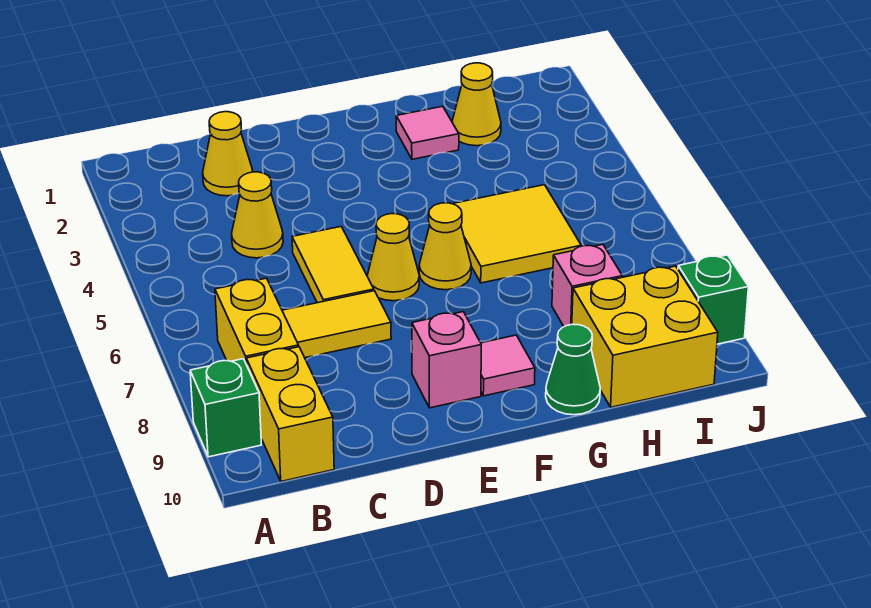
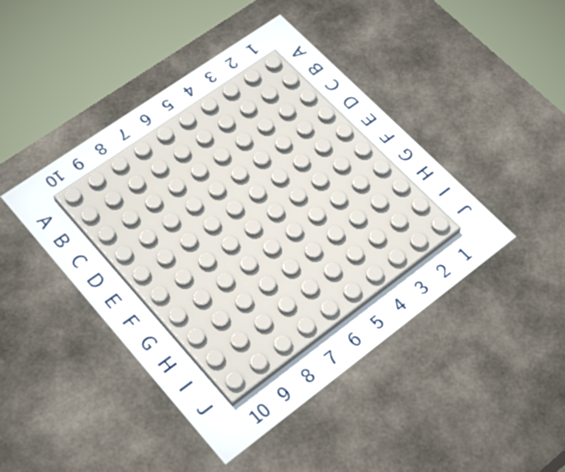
none -> green 1x1 brick [190,359,261,457]
none -> yellow 1x2 brick [215,278,299,365]
none -> yellow 1x2 brick [246,347,334,481]

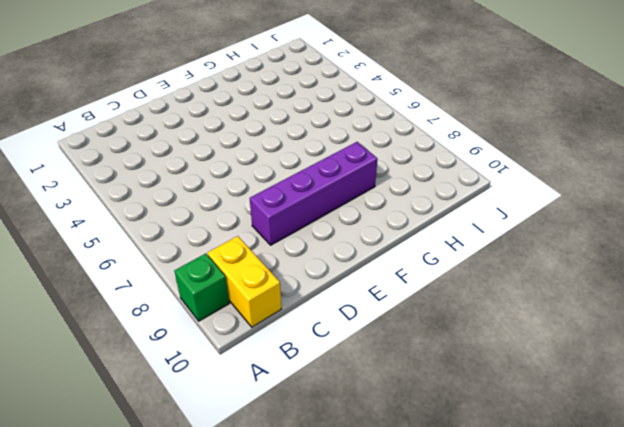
purple 1x4 brick [250,142,378,245] -> none
none -> yellow 1x2 brick [215,278,299,365]
none -> yellow 1x1 cone [203,112,253,196]
none -> yellow 1x1 cone [232,172,283,258]

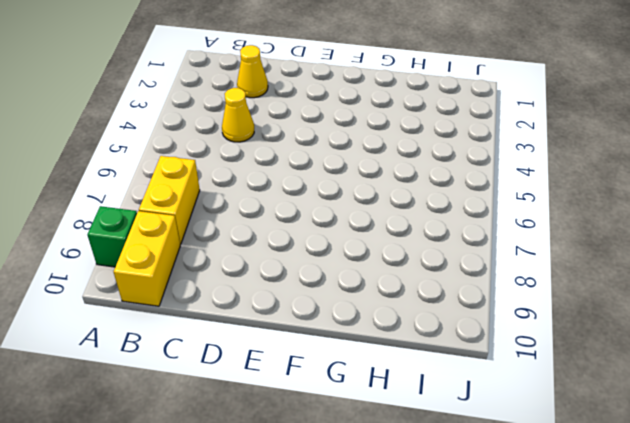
none -> yellow 1x2 tile [282,291,391,358]
none -> yellow 1x2 tile [292,227,374,303]
none -> yellow 1x1 cone [367,214,419,301]

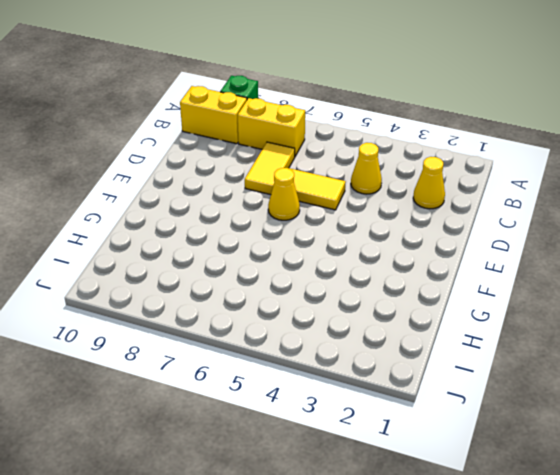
none -> pink 1x1 brick [412,312,481,408]
none -> yellow 1x1 cone [419,203,471,290]
none -> pink 1x1 tile [481,335,535,396]

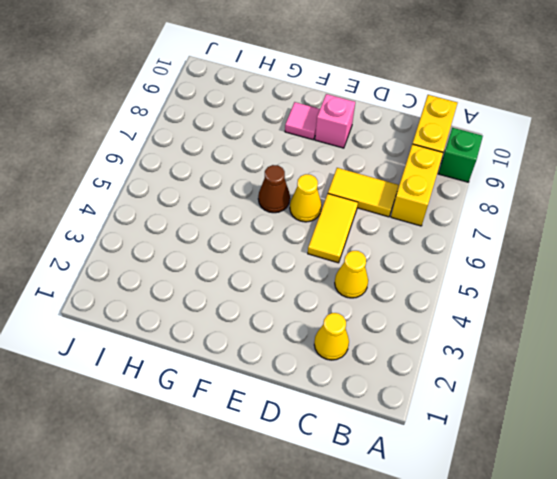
brown 1x1 cone [258,165,290,213] -> yellow 1x1 cone [419,203,471,290]
none -> pink 1x1 tile [396,106,459,159]
none -> yellow 2x2 tile [453,185,581,283]
none -> green 1x1 cone [546,324,600,415]

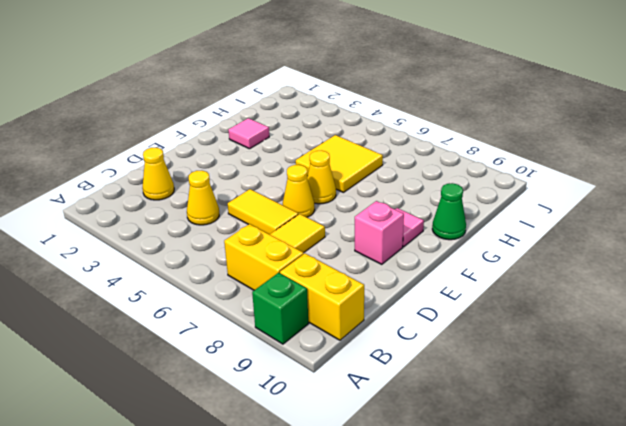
none -> yellow 1x1 cone [452,63,501,146]
none -> pink 1x1 brick [552,244,622,327]
none -> yellow 2x2 brick [572,266,718,407]

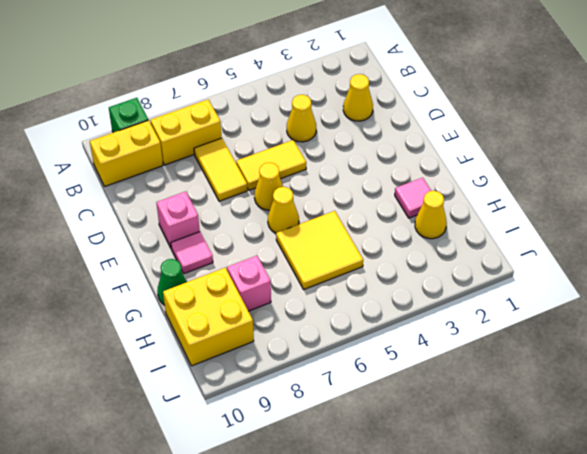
none -> green 1x1 brick [678,255,748,344]

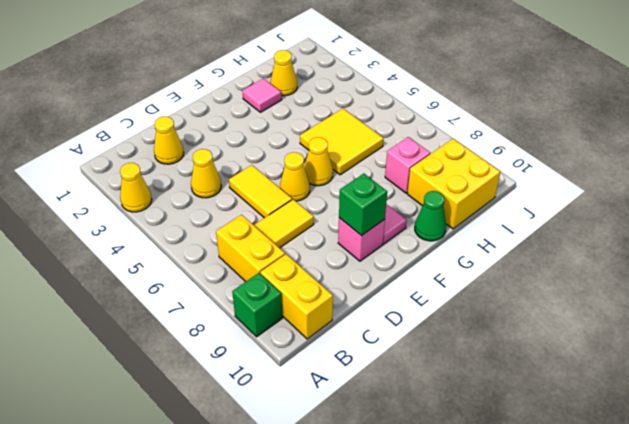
yellow 1x1 cone [120,163,152,212] -> none
green 1x1 brick [339,174,387,236] -> green 1x1 brick moved to [678,255,748,344]

